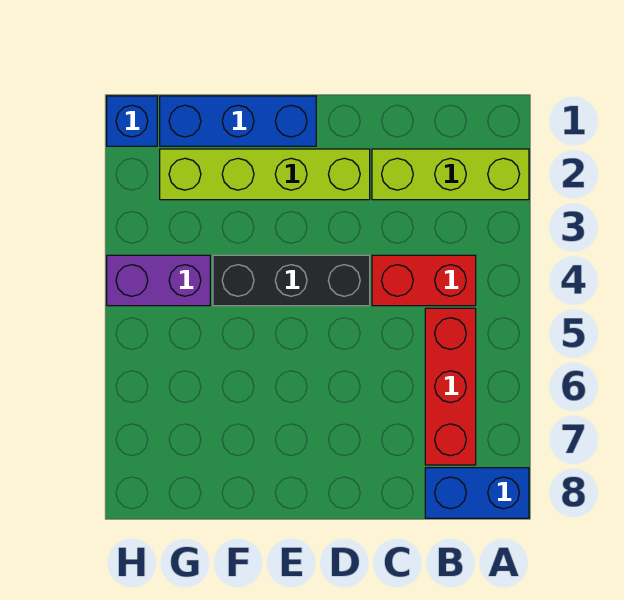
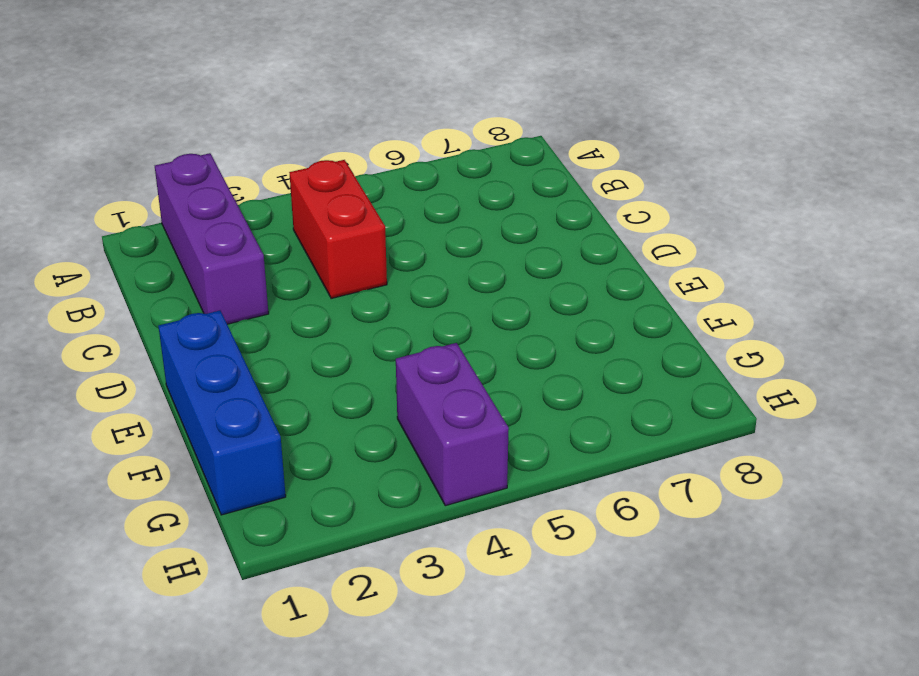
purple 1x3 brick [155,153,269,324] -> lime 1x3 brick [372,149,529,200]
none -> blue 1x2 brick [425,468,529,518]
none -> red 1x3 brick [425,308,476,465]

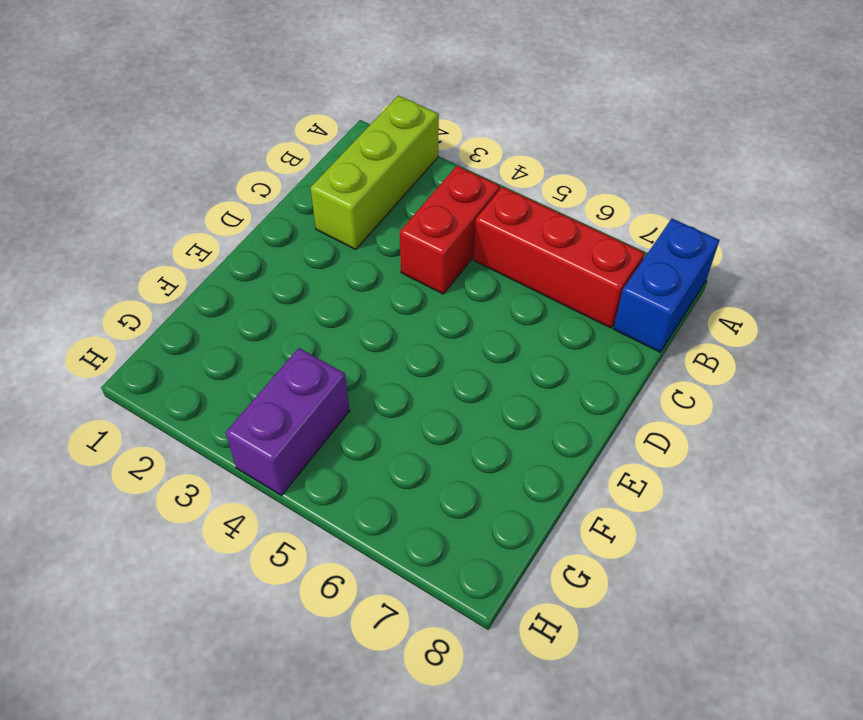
none -> lime 1x4 brick [160,149,370,200]
none -> black 1x3 brick [213,255,370,306]

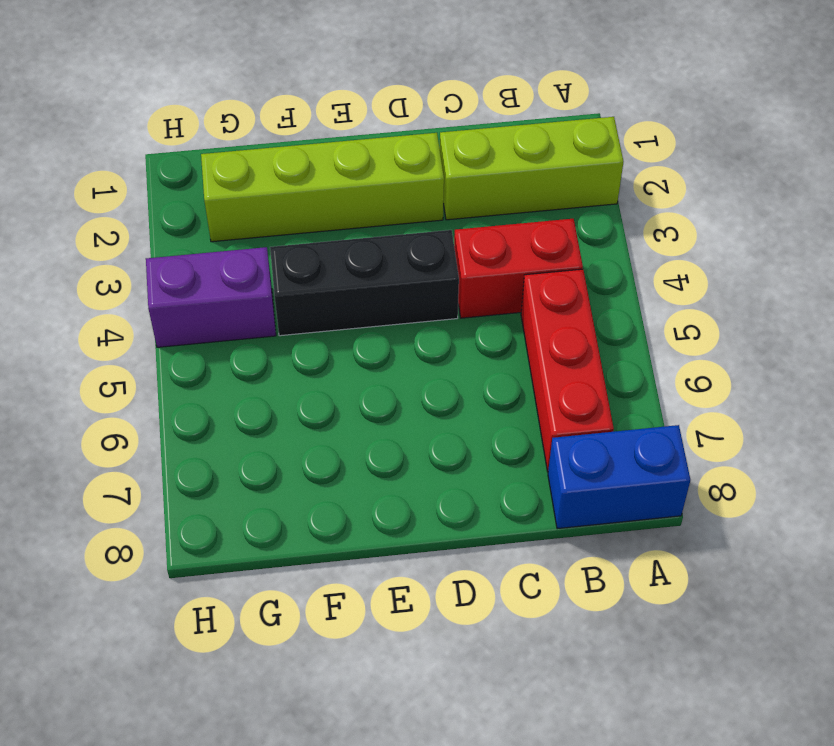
none -> blue 1x3 brick [160,96,316,146]
none -> blue 1x1 brick [107,96,157,146]

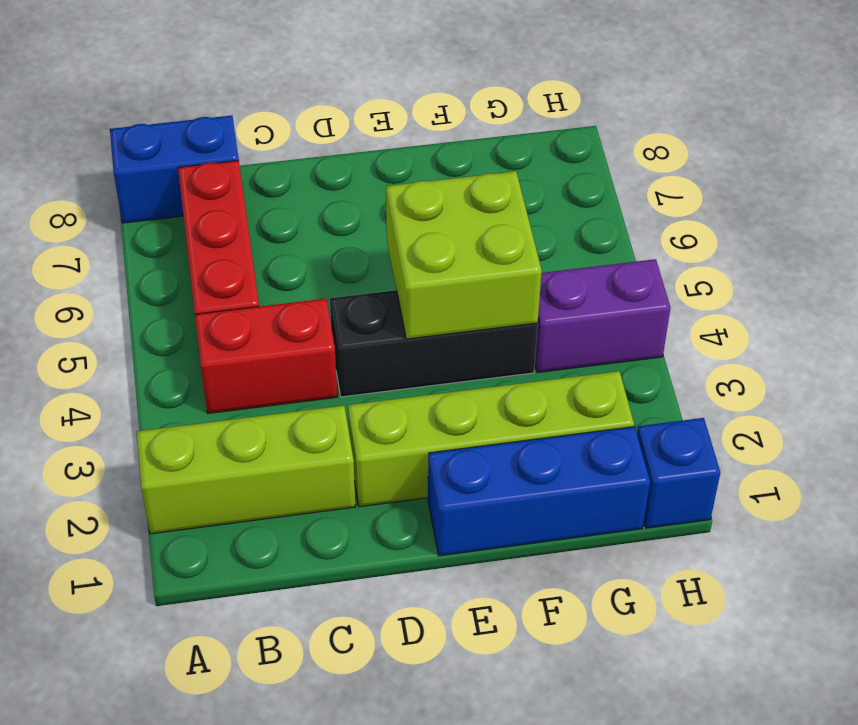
lime 2x2 brick [386,171,542,339] -> none

